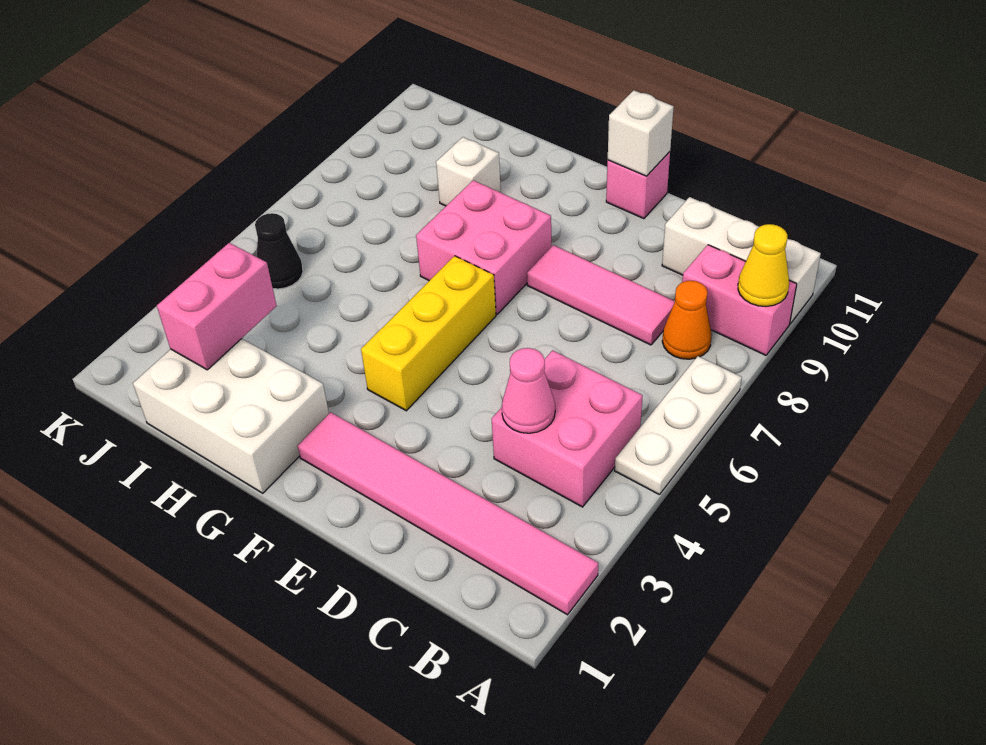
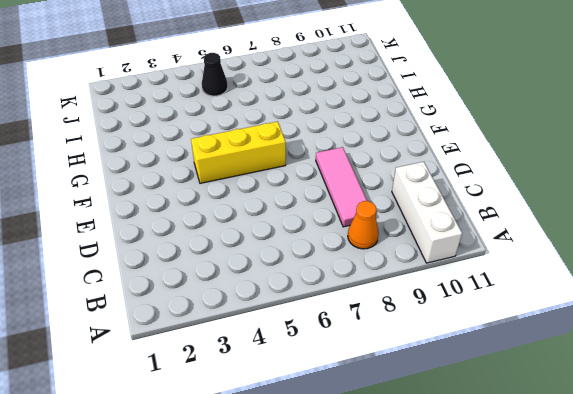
none -> pink 1x6 tile [298,412,598,615]
none -> white 1x3 plate [615,356,742,495]
none -> pink 1x2 brick [682,245,797,355]

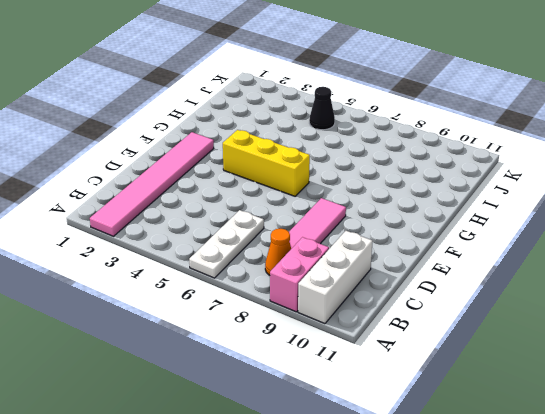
white 1x3 plate [189,210,264,278] -> white 1x3 plate turned to [615,356,742,495]
none -> pink 2x2 brick [492,350,643,507]
none -> pink 1x1 brick [606,152,670,219]
none -> pink 2x2 brick [416,180,551,314]

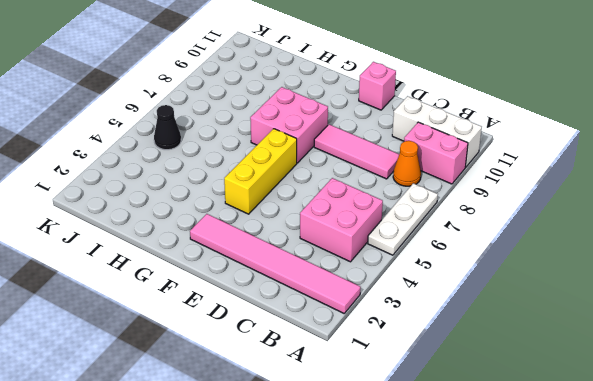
none -> white 2x3 brick [133,339,329,493]
none -> white 1x1 brick [436,137,501,206]
none -> yellow 1x1 cone [738,224,789,306]

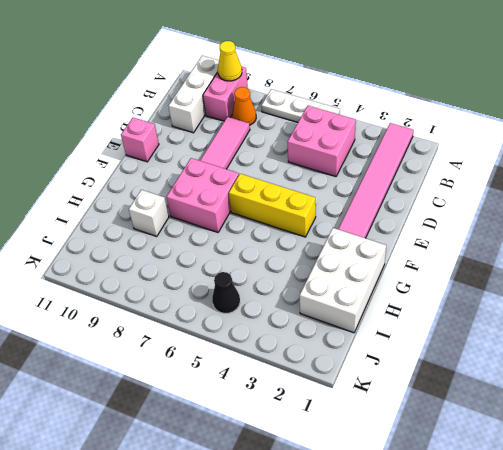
none -> pink 1x1 cone [502,348,555,433]
none -> white 1x1 brick [608,90,674,176]
none -> pink 1x2 brick [157,243,277,370]

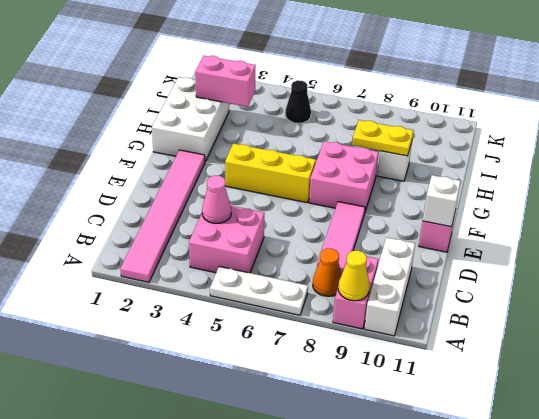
yellow 1x2 plate [352,120,414,156] -> none

